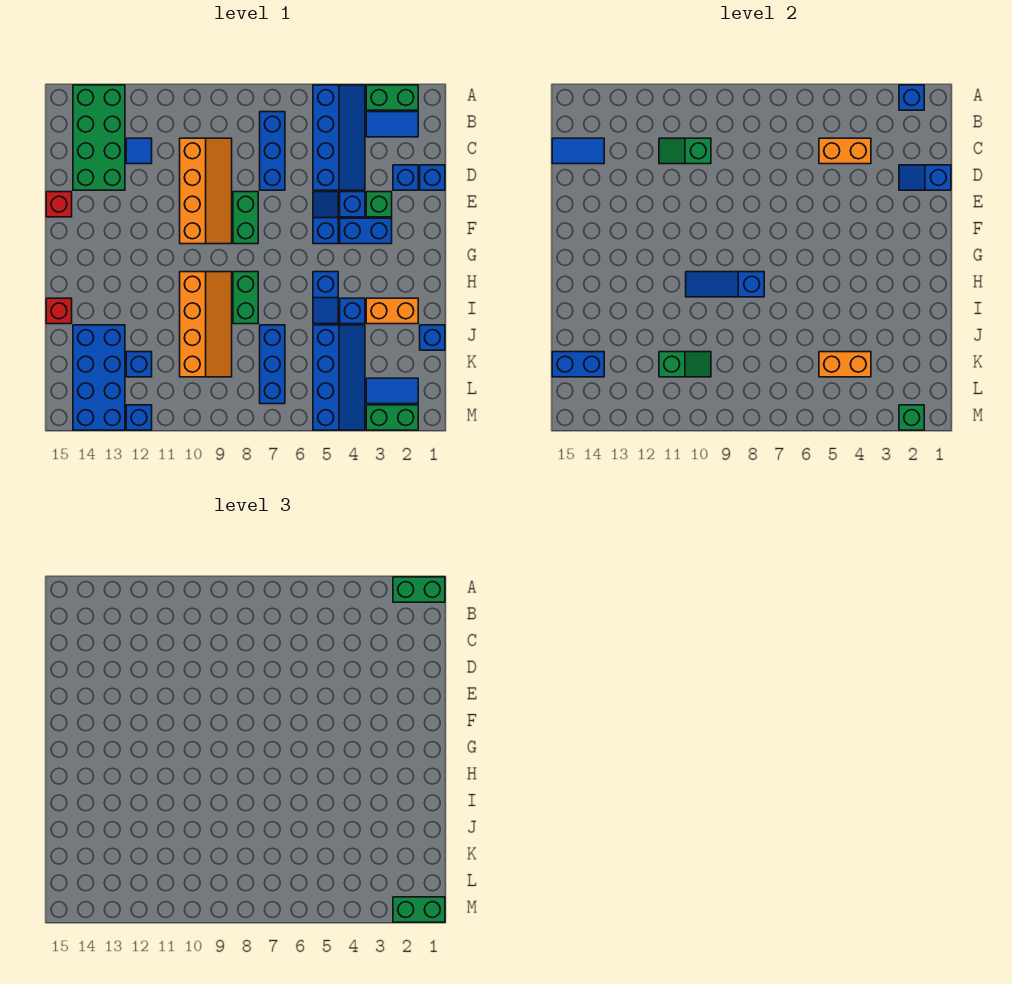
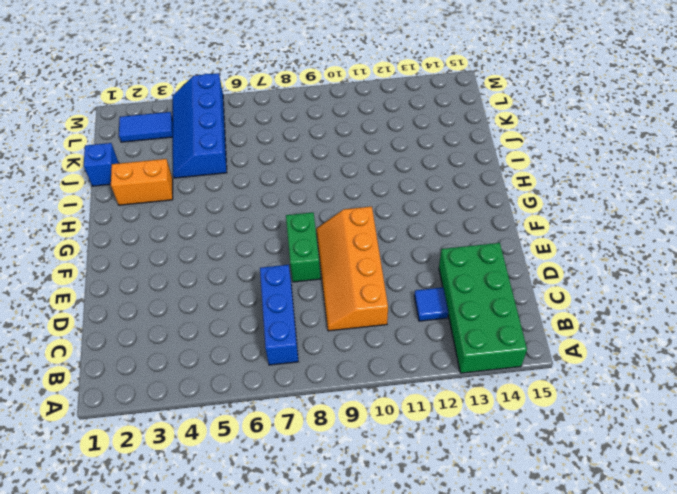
none -> green 1x2 brick [366,85,418,110]
none -> blue 2x4 slope [313,85,365,190]
none -> blue 1x2 tile [366,112,418,137]
none -> blue 1x1 brick [420,165,445,190]

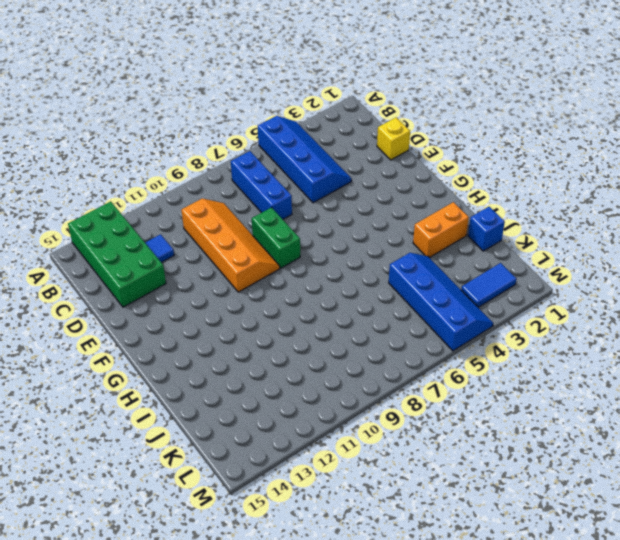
yellow 1x1 brick [377,118,410,160] -> blue 1x1 brick [420,165,445,190]
none -> green 1x2 brick [366,85,418,110]
none -> blue 1x2 tile [366,112,418,137]
none -> blue 1x1 brick [393,165,418,190]
none -> green 1x1 brick [366,192,392,217]

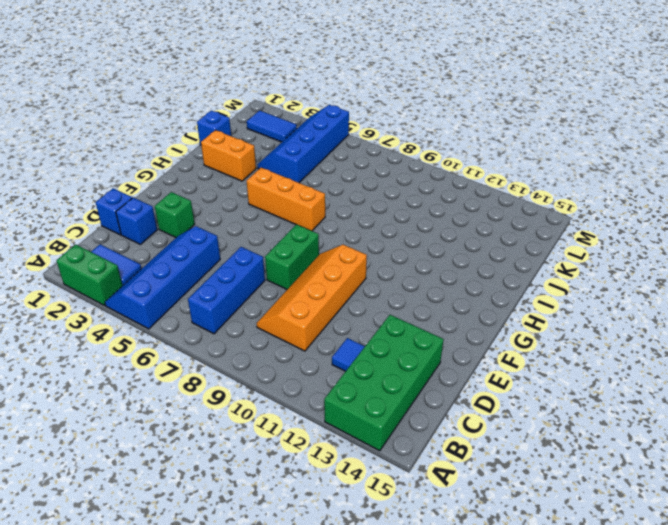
orange 1x3 brick [247,168,325,231] -> blue 1x2 slope [313,272,338,324]
none -> blue 1x1 brick [340,192,365,217]
none -> blue 1x2 slope [313,192,338,244]
none -> red 1x1 brick [46,192,72,217]
none -> blue 1x2 brick [340,218,392,244]

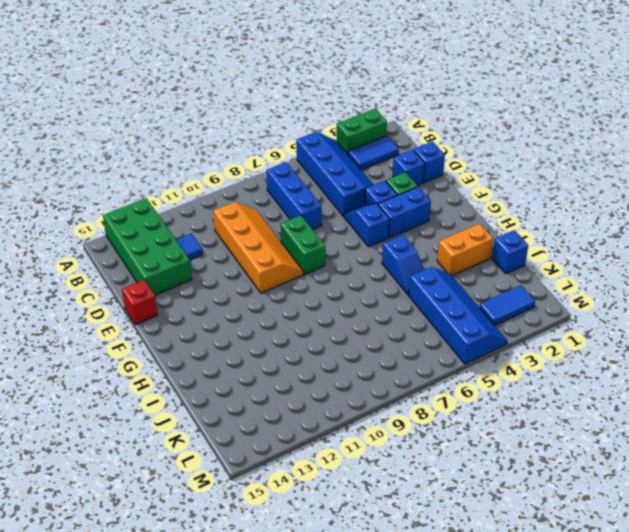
none -> green 1x2 brick [233,272,258,324]
none -> orange 2x4 slope [180,272,232,377]
none -> blue 1x1 brick [340,298,365,324]
none -> red 1x1 brick [46,298,72,324]

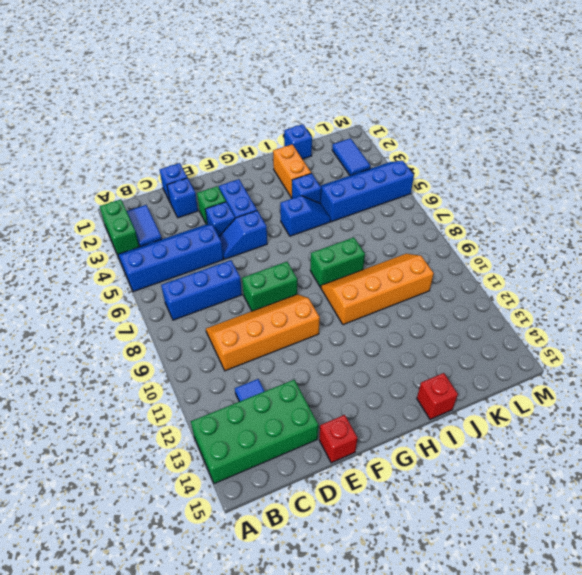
none -> blue 1x3 brick [260,325,285,404]
none -> blue 2x4 brick [73,325,125,430]
none -> blue 1x1 brick [126,352,152,377]
none -> green 1x2 brick [366,405,418,430]

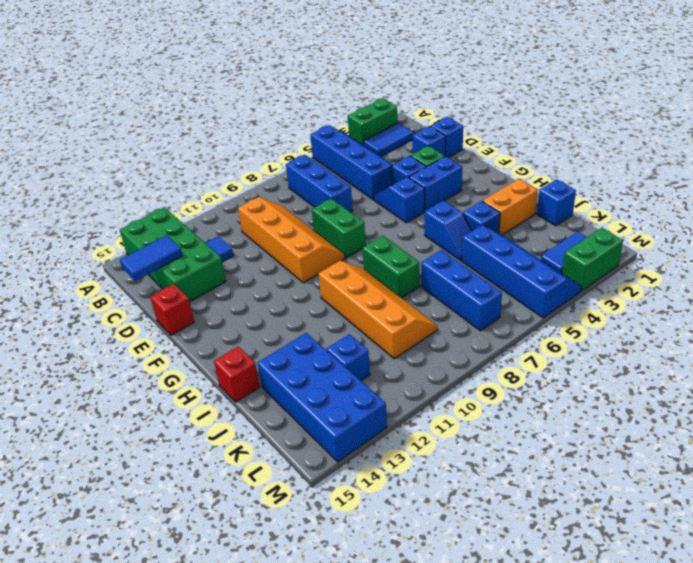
none -> blue 1x1 brick [126,405,152,430]
none -> blue 1x1 brick [899,85,924,110]
none -> orange 1x2 brick [819,138,871,164]
none -> green 1x2 slope [659,138,711,164]

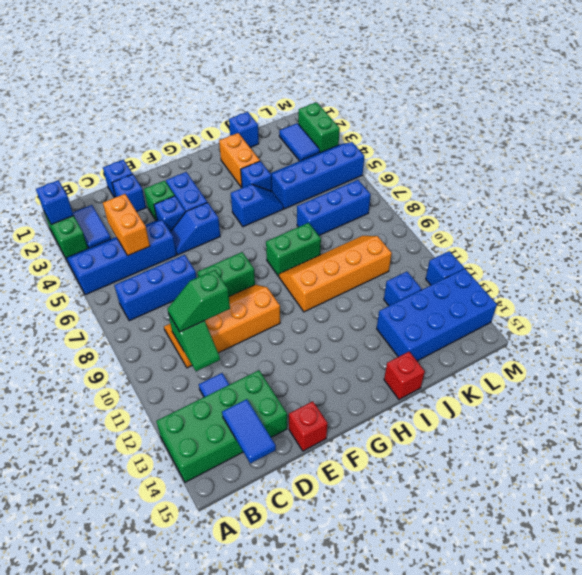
green 1x2 slope [168,270,230,332] -> green 1x2 slope turned to [659,352,711,377]
none -> blue 1x2 slope [899,165,951,190]
none -> blue 1x3 slope [686,272,764,297]
none -> orange 1x2 brick [819,352,871,377]
none -> blue 1x2 brick [552,352,604,377]

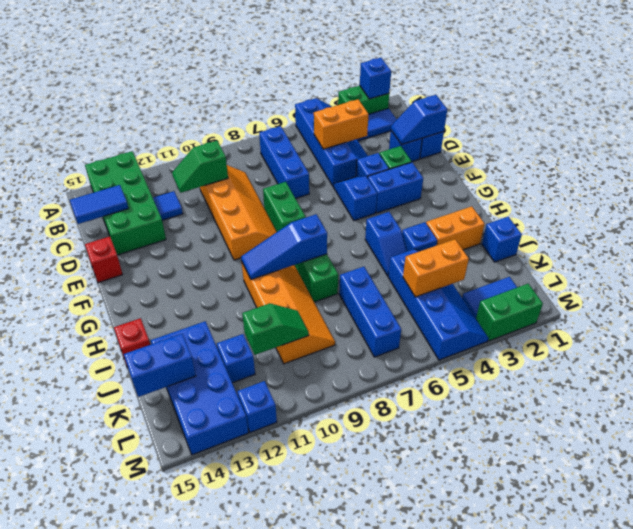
none -> green 1x1 brick [899,405,924,430]
none -> green 1x2 brick [393,577,445,602]
none -> green 1x2 brick [393,897,445,922]

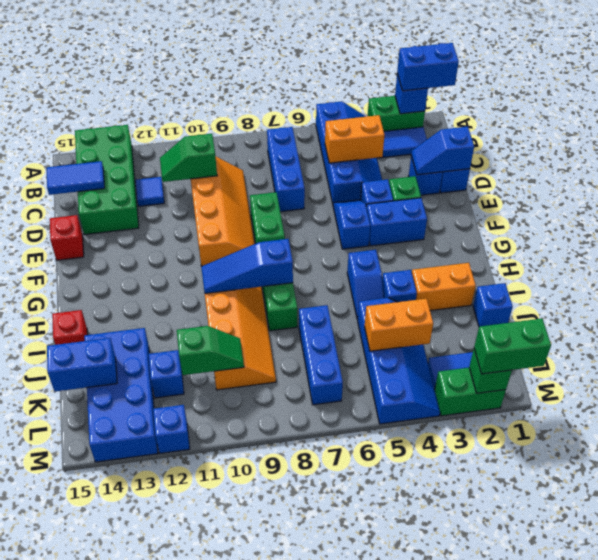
blue 1x2 brick [397,43,459,91] -> green 1x2 brick [393,577,445,602]

